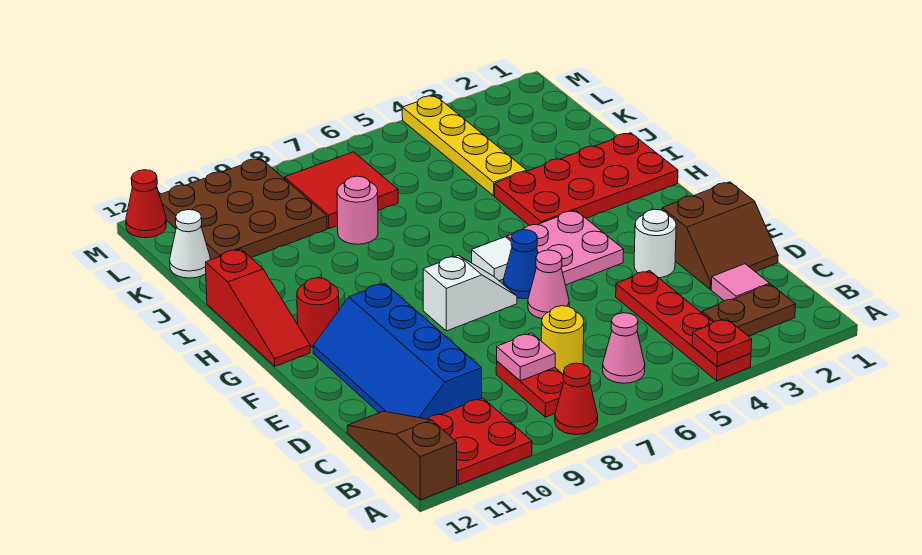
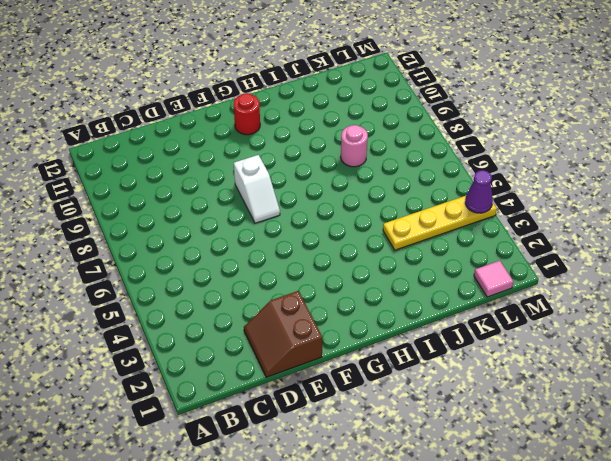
pink 1x1 tile [474,261,513,297] -> pink 1x1 tile moved to [711,264,769,301]
purple 1x1 cone [465,170,493,213] -> none
none -> red 1x4 plate [616,271,751,381]
none -> red 1x1 cone [555,363,598,435]
none -> red 2x2 plate [428,398,532,485]

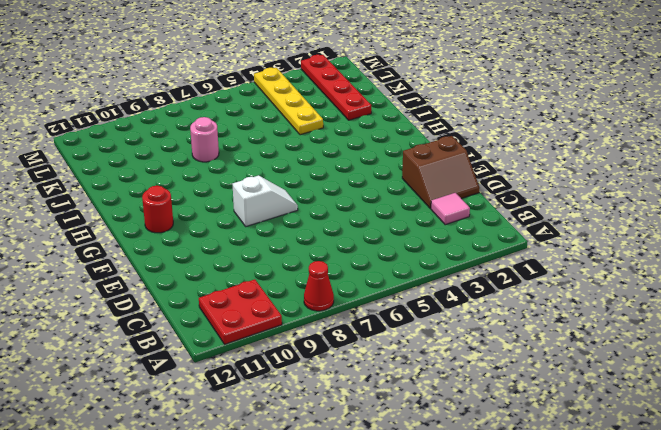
red 1x4 plate [301,55,371,120] -> red 1x4 plate moved to [616,271,751,381]
none -> brown 1x3 slope [347,411,457,500]
none -> brown 1x2 plate [702,284,795,336]
none -> pink 1x1 cone [603,313,645,383]

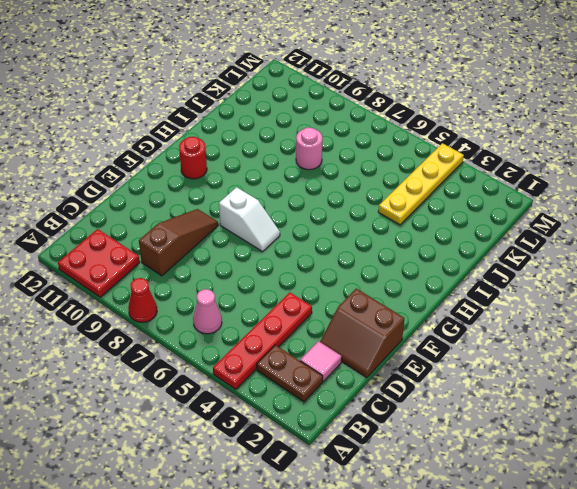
brown 1x3 slope [139,209,218,276] -> brown 1x3 slope moved to [347,411,457,500]
none -> red 1x2 plate [496,361,564,417]
none -> yellow 1x1 round brick [541,306,584,375]
none -> blue 2x4 slope [313,283,482,419]

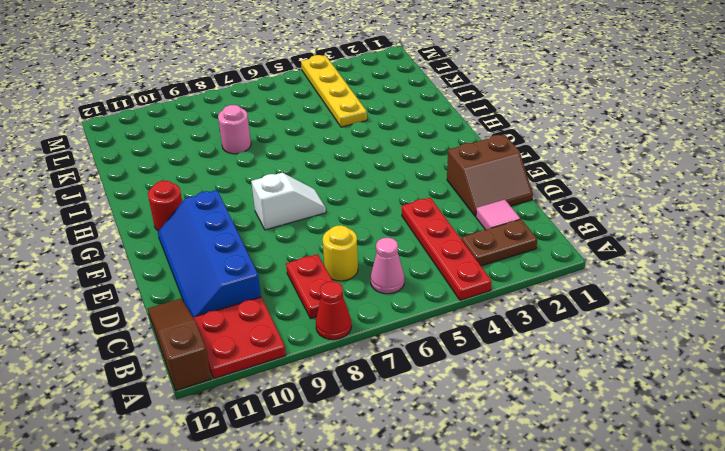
none -> white 1x1 round brick [634,209,676,278]
none -> pink 1x1 cone [528,250,569,319]
none -> pink 2x2 plate [507,210,624,285]

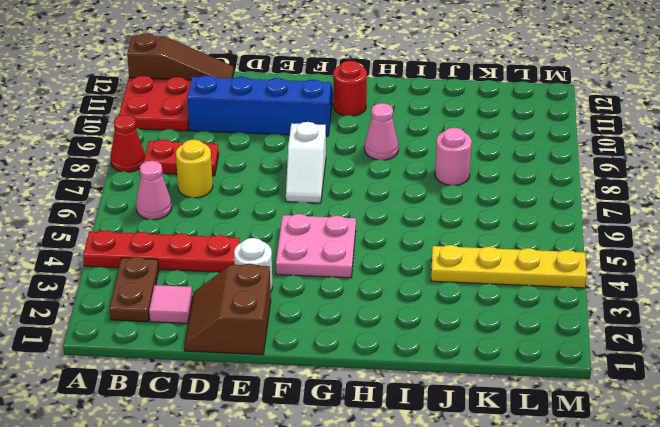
pink 1x1 cone [364,103,399,160] -> pink 1x1 cone moved to [528,250,569,319]
none -> blue 1x1 cone [504,230,538,299]
none -> white 1x1 tile [472,237,512,281]
none -> red 1x3 slope [206,249,310,366]

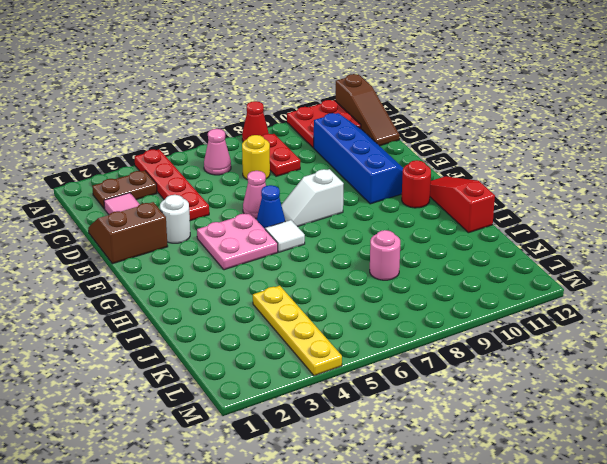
none -> red 2x4 plate [495,133,678,225]
none -> red 2x2 tile [285,152,398,229]
none -> brown 3x3 plate [160,158,327,260]

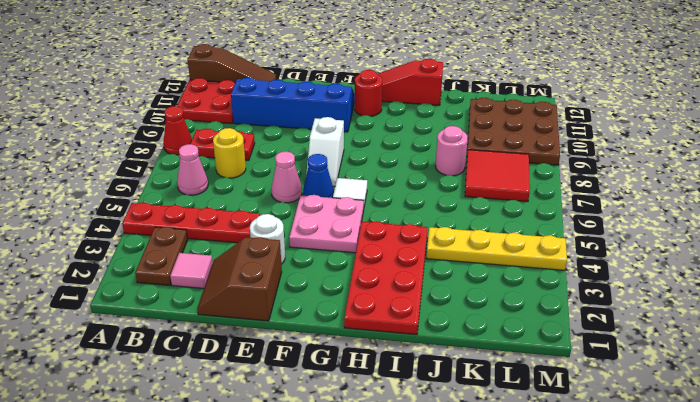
none -> white 1x1 cone [170,210,210,278]
none -> red 1x1 cone [126,170,166,238]
none -> red 1x1 plate [692,319,752,366]

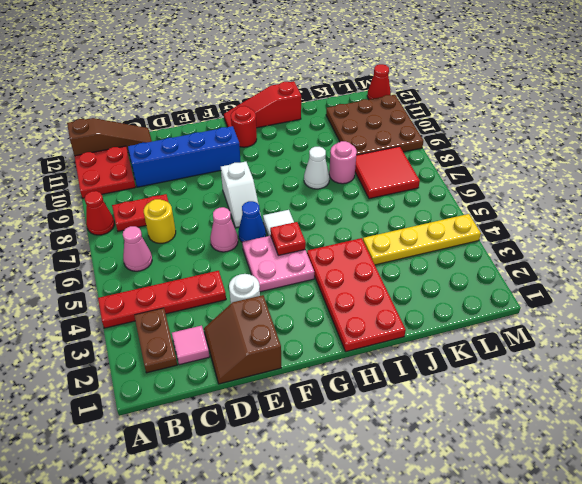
red 1x1 plate [270,222,306,255] -> red 1x1 plate moved to [692,319,752,366]
white 1x1 cone [304,147,330,189] -> white 1x1 cone moved to [170,210,210,278]
none -> pink 1x1 plate [497,333,555,381]

